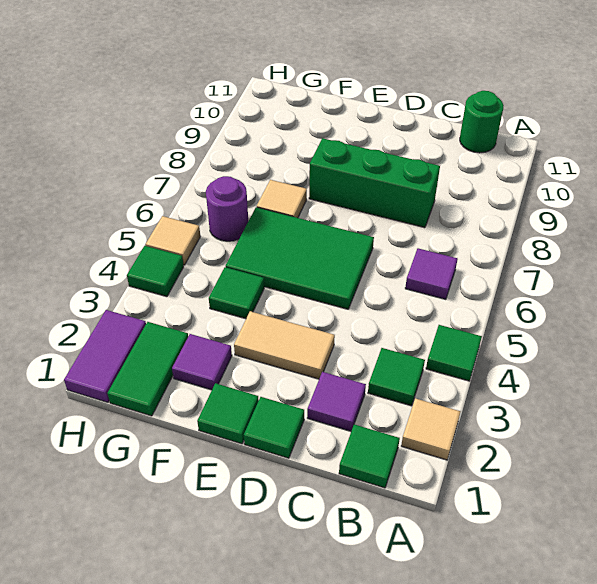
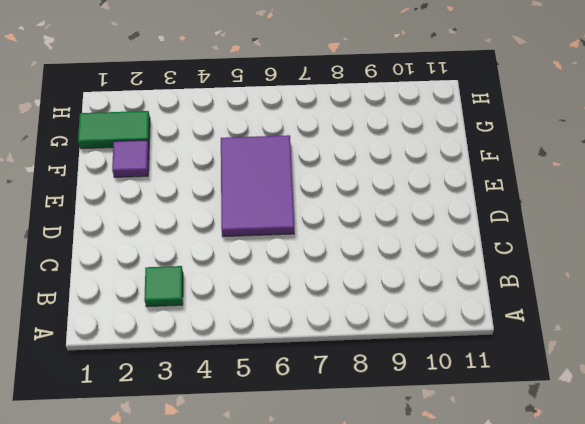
purple 2x3 tile [221,135,294,237] -> green 2x3 tile [225,207,374,309]
none -> tan 1x1 tile [401,398,460,460]
none -> green 1x1 tile [426,325,482,381]
none -> green 1x1 tile [339,424,400,488]

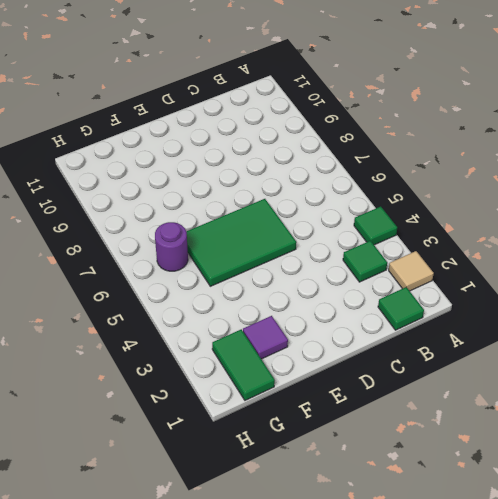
none -> purple 1x1 tile [405,248,457,299]
none -> green 1x1 round brick [460,91,504,153]
none -> purple 1x1 tile [307,372,366,431]

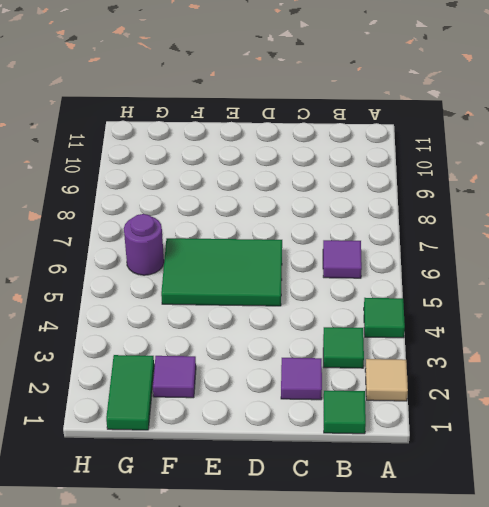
none -> green 1x1 round brick [460,91,504,153]
none -> green 1x3 brick [309,138,440,228]
none -> green 1x1 tile [244,397,304,458]

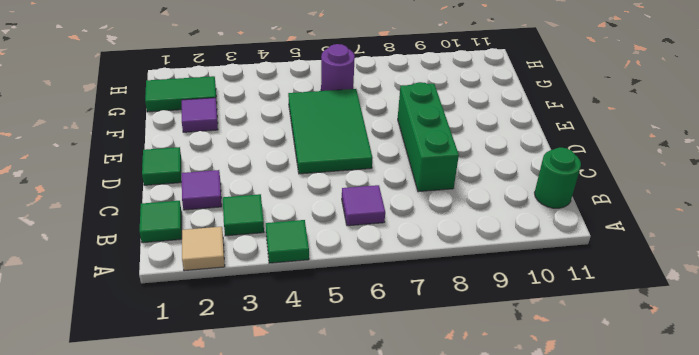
none -> tan 1x2 tile [234,311,335,379]
none -> green 1x1 tile [197,383,259,444]
none -> green 1x1 tile [209,267,264,319]

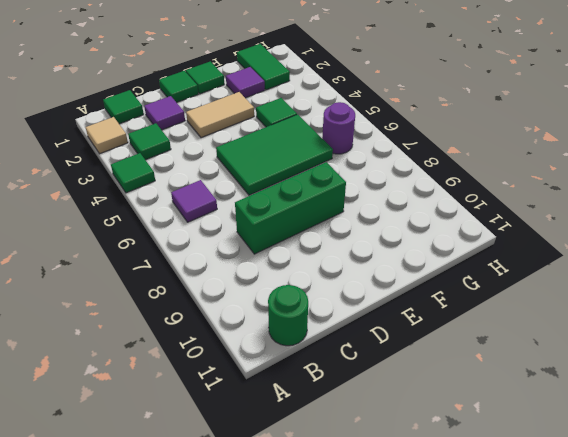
none -> tan 1x1 tile [257,180,307,218]
none -> purple 1x2 tile [64,310,146,402]
none -> green 1x1 tile [127,246,184,297]

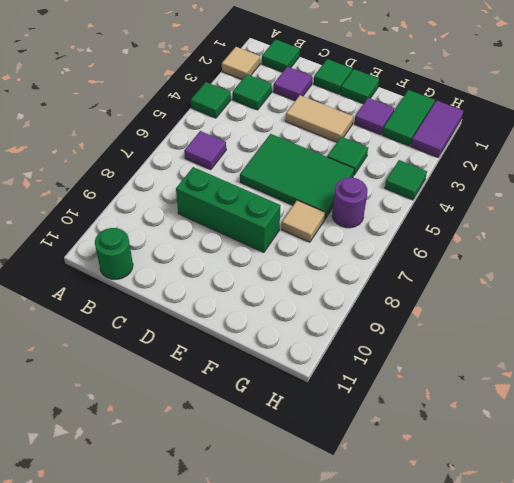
none -> tan 1x1 tile [145,216,200,265]

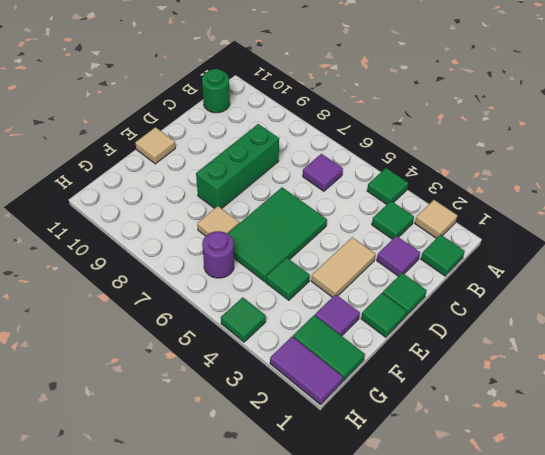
tan 1x1 tile [135,127,175,164] -> tan 1x1 tile moved to [145,216,200,265]

